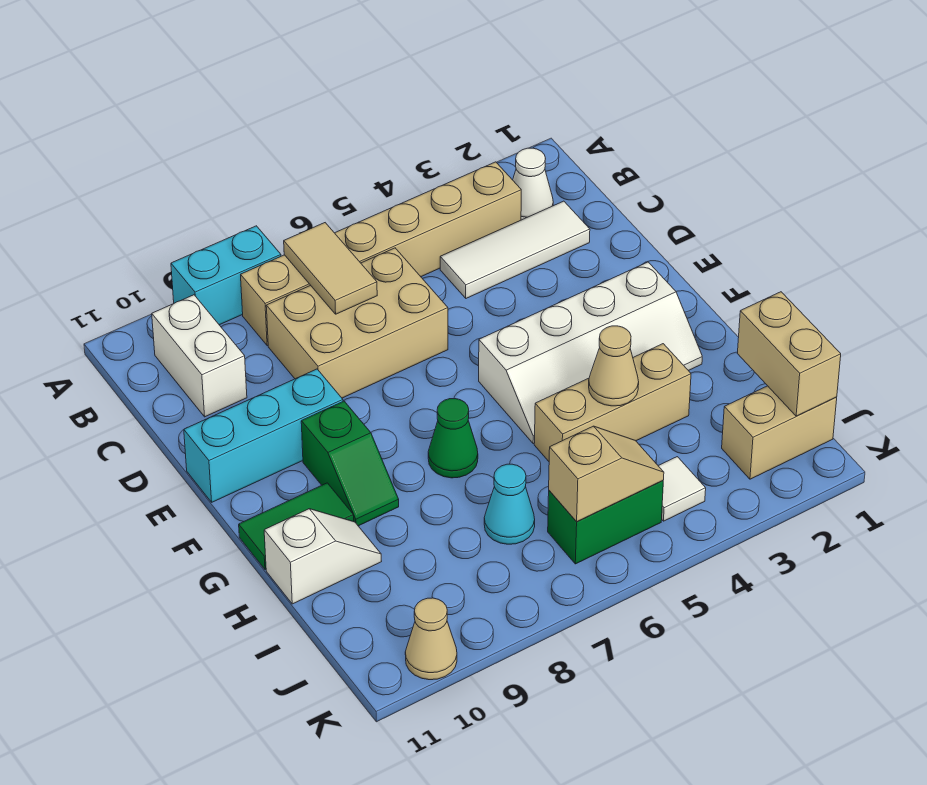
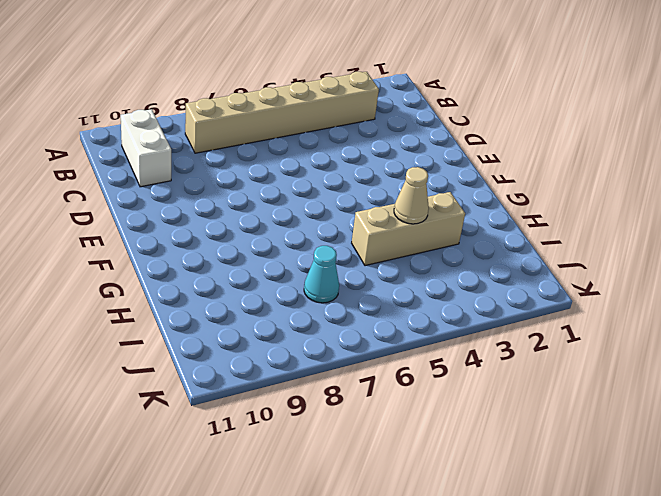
none -> cyan 1x2 brick [171,226,281,325]
none -> white 1x1 cone [513,148,553,220]
none -> white 1x3 tile [440,201,590,298]

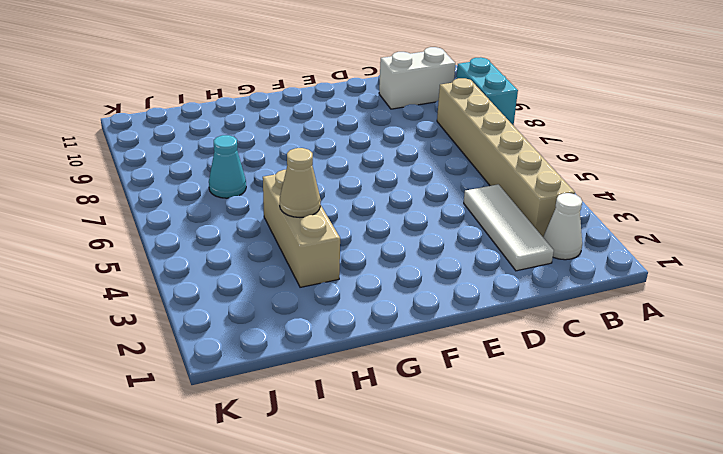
none -> tan 2x3 brick [266,248,448,398]
none -> cyan 1x3 brick [184,369,343,502]
none -> white 2x4 slope [479,262,702,444]

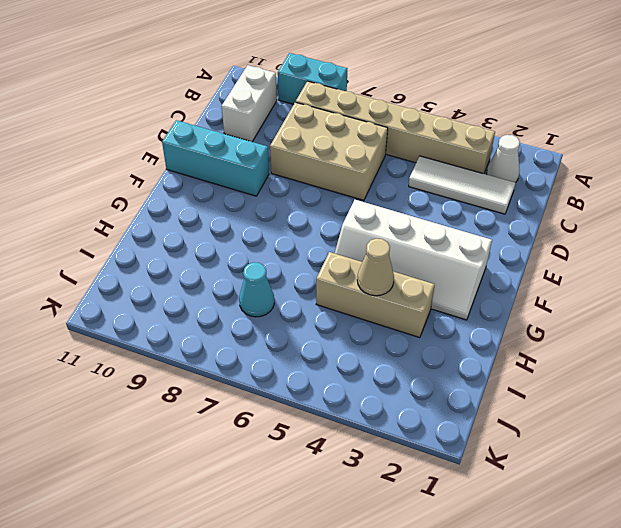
none -> green 1x2 slope [301,401,399,526]
none -> green 1x1 cone [428,399,478,478]
none -> green 1x2 tile [239,483,354,570]

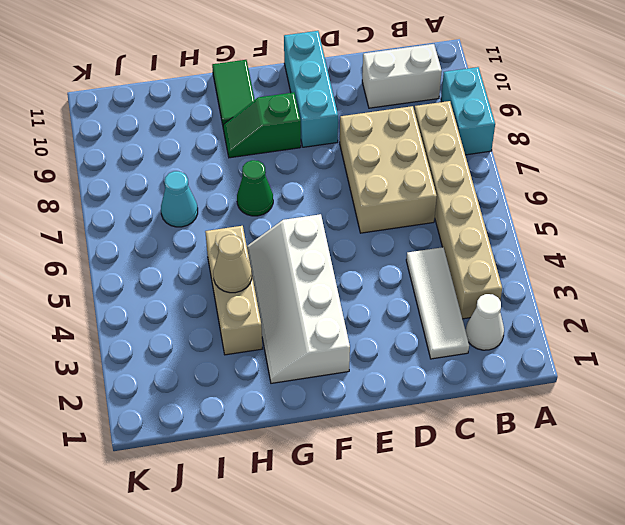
none -> white 1x2 slope [264,509,382,604]
none -> tan 1x2 brick [722,386,837,479]
none -> white 1x1 tile [658,457,706,521]

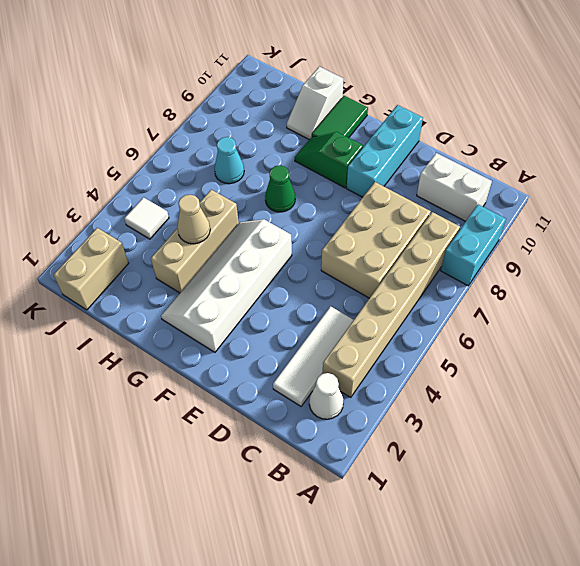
none -> green 1x2 brick [548,481,663,564]
none -> tan 1x1 cone [405,598,457,680]
none -> tan 1x2 tile [284,223,377,314]

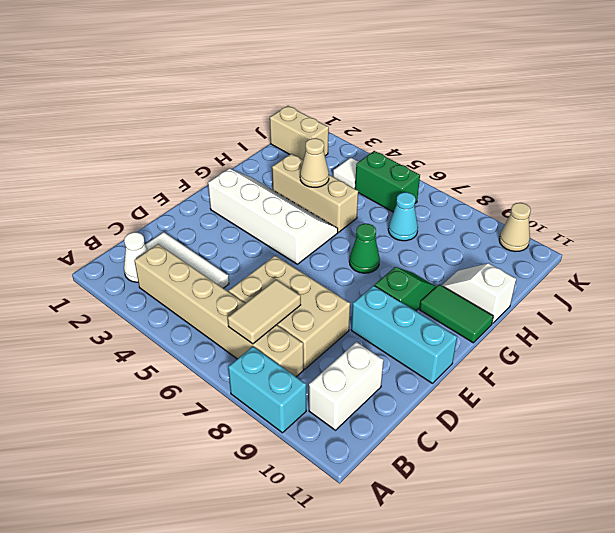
none -> tan 1x2 brick [737,292,841,416]
none -> tan 1x2 slope [549,426,664,522]

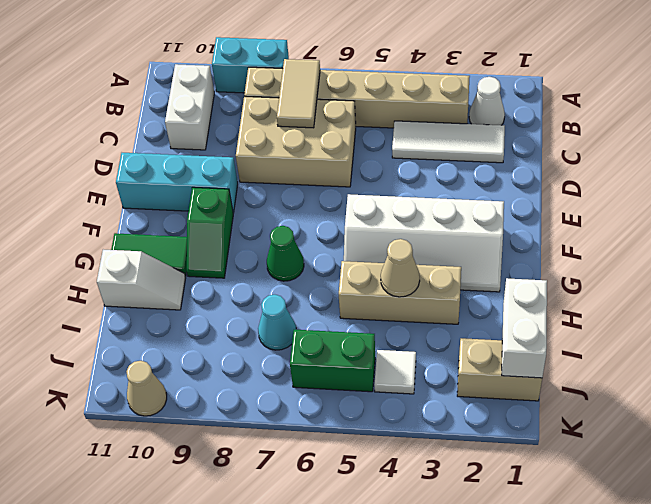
white 1x2 brick [502,278,547,378] -> tan 1x2 brick [737,292,841,416]
none -> tan 1x2 slope [549,426,664,522]

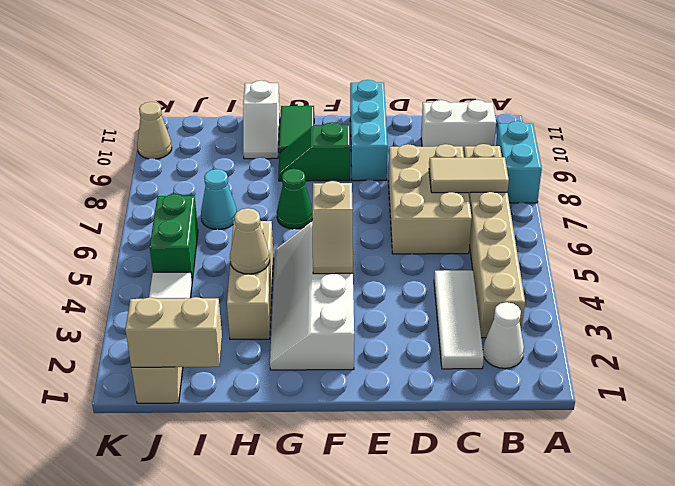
tan 1x2 slope [313,181,353,274] -> tan 1x2 slope moved to [549,426,664,522]

